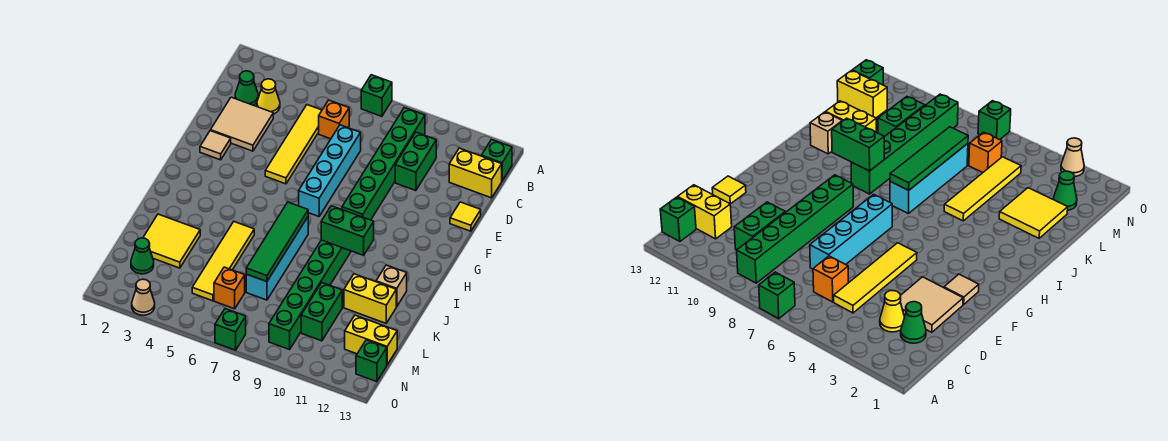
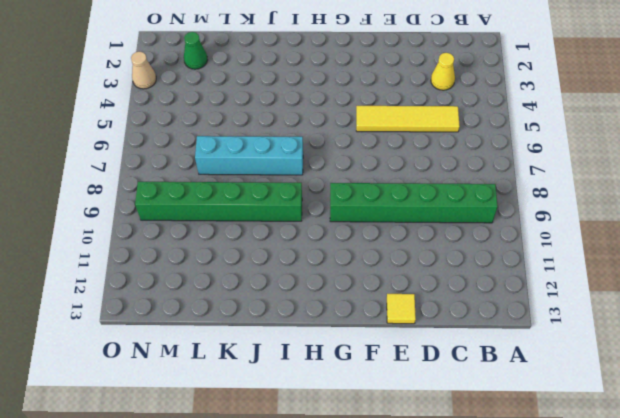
none -> green 1x1 brick [361,75,392,116]
none -> green 1x1 brick [481,139,512,181]
none -> green 1x1 cone [235,71,258,105]

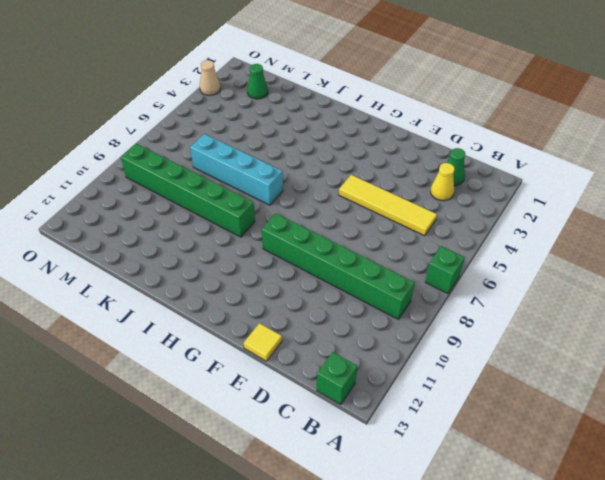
none -> orange 1x1 brick [319,100,349,139]
none -> green 1x2 brick [395,132,436,191]
none -> yellow 1x2 brick [449,148,502,198]

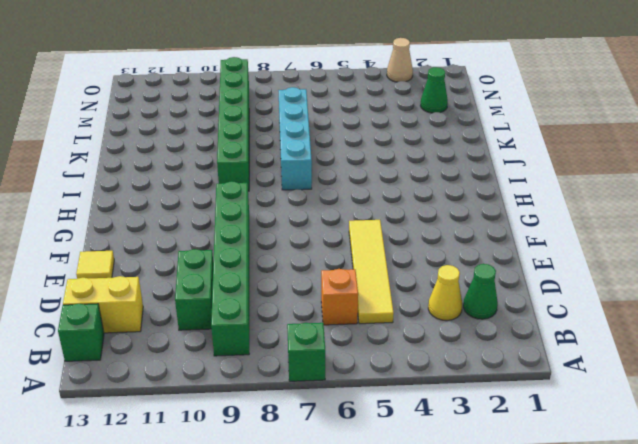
none -> tan 2x2 tile [210,97,273,151]
none -> cyan 1x4 brick [299,125,361,217]
none -> tan 1x1 tile [200,131,231,160]

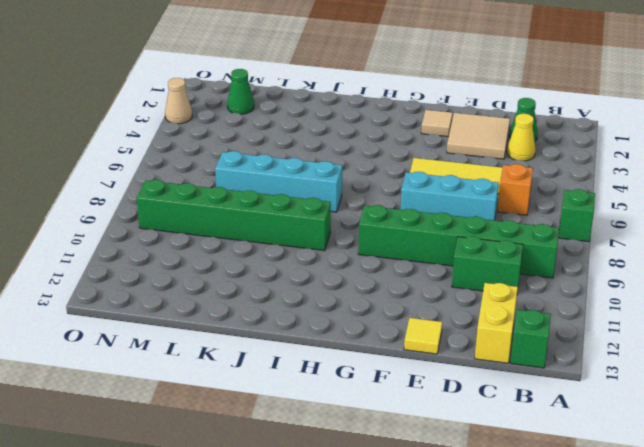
cyan 1x3 brick [401,172,499,220] -> cyan 1x4 brick [299,125,361,217]
none -> yellow 1x4 tile [192,222,254,301]
none -> tan 1x1 brick [376,265,407,307]
none -> yellow 2x2 tile [143,214,200,268]

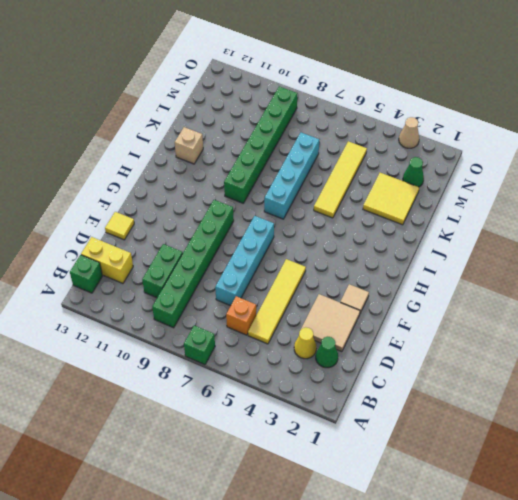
none -> yellow 1x2 brick [344,274,396,323]
none -> green 1x2 brick [301,283,342,341]
none -> orange 1x1 brick [214,267,245,309]

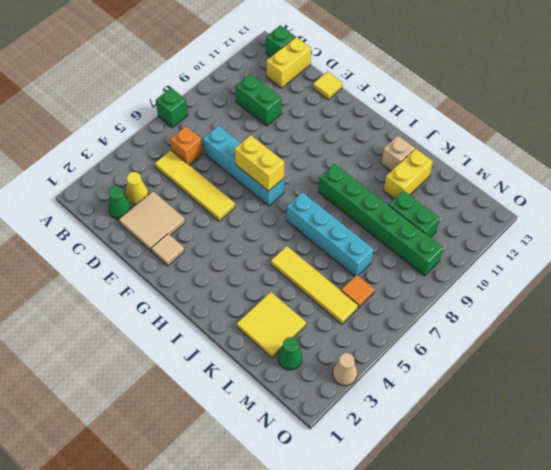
yellow 1x2 brick [235,135,284,191] -> yellow 1x2 brick turned to [345,315,397,365]
orange 1x1 tile [341,275,374,308] -> orange 1x1 brick [214,267,245,309]
none -> green 1x6 brick [342,107,425,220]
none -> green 1x1 brick [356,340,387,382]
none -> green 1x1 brick [215,309,246,350]

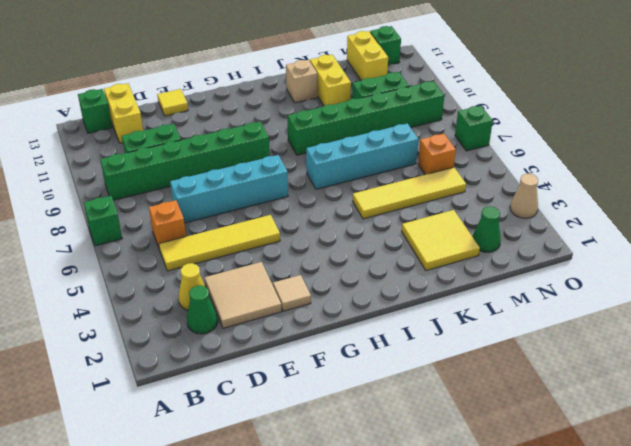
none -> green 1x4 tile [246,202,308,282]
none -> green 1x2 brick [321,206,374,256]

